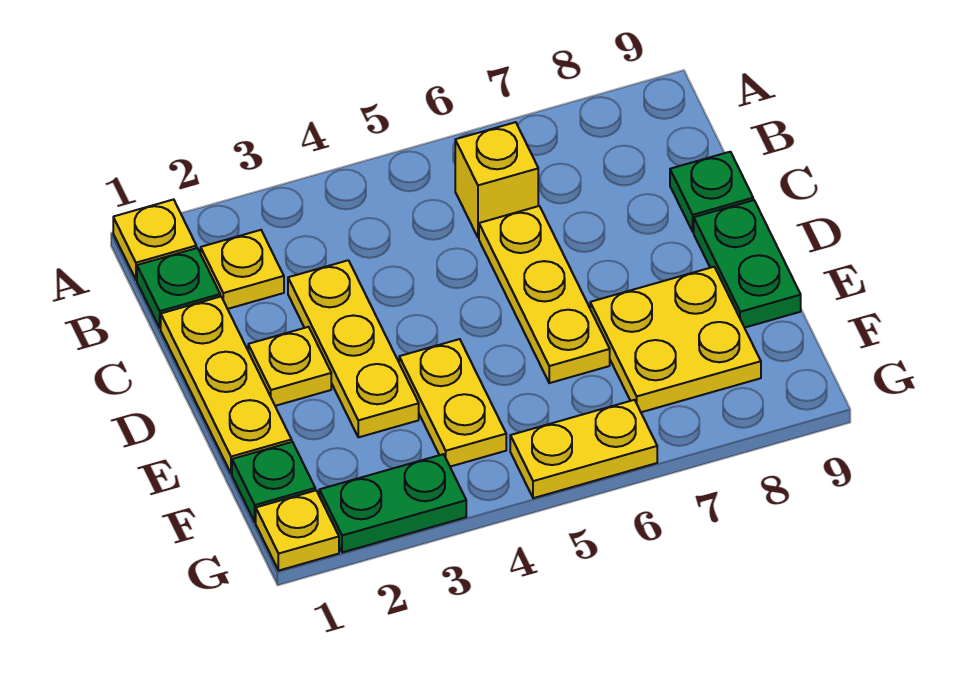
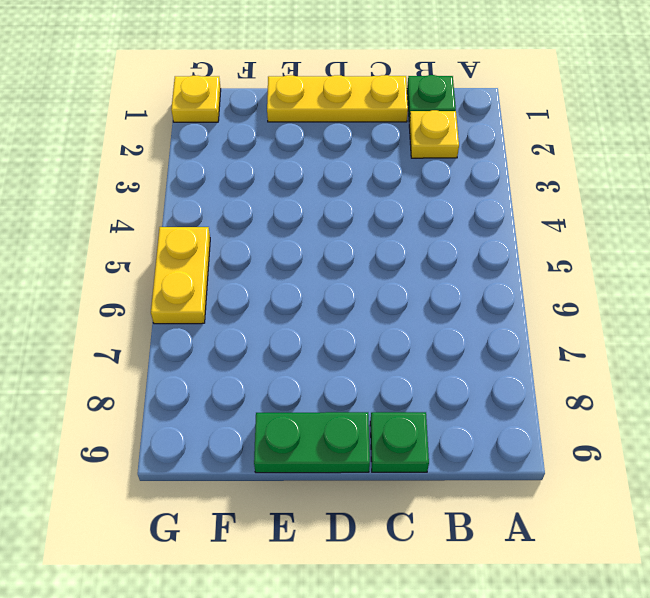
none -> yellow 1x1 plate [113,199,196,280]
none -> yellow 1x1 brick [455,122,538,238]
none -> yellow 1x3 plate [288,260,419,437]

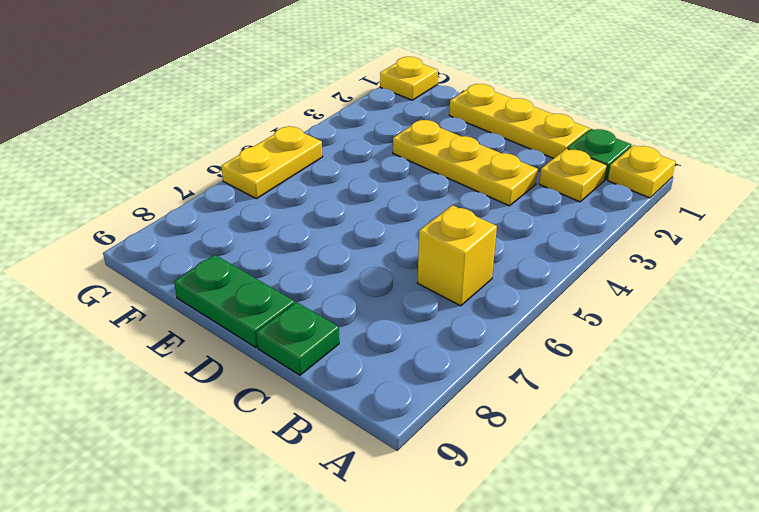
none -> yellow 1x3 plate [479,206,610,383]
none -> yellow 1x1 plate [248,327,331,406]
none -> yellow 1x2 plate [399,339,506,467]

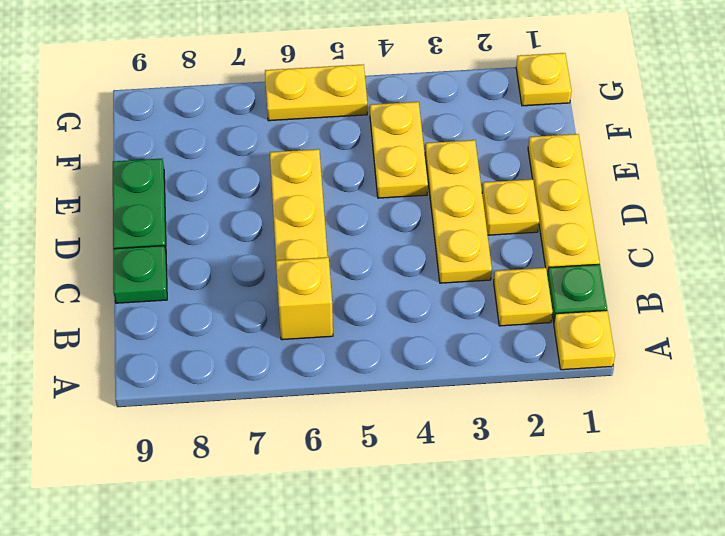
none -> yellow 2x2 plate [590,267,761,412]
none -> green 1x1 plate [232,442,315,522]
none -> green 1x2 plate [319,454,466,553]

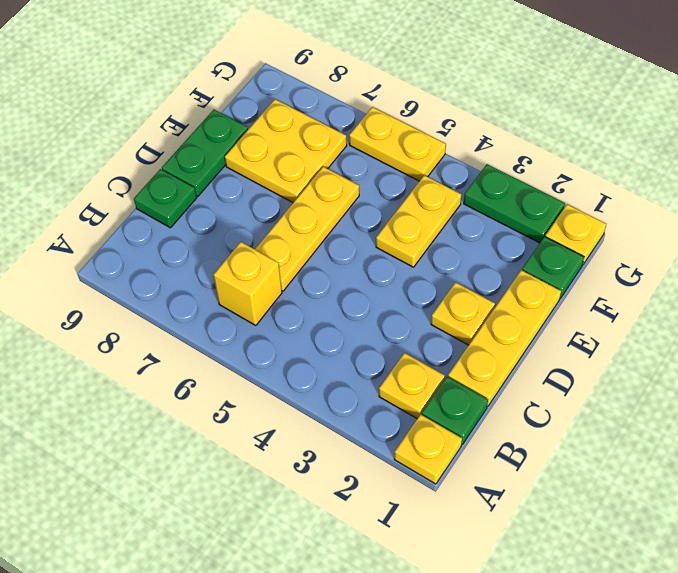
none -> yellow 1x3 plate [288,260,419,437]

